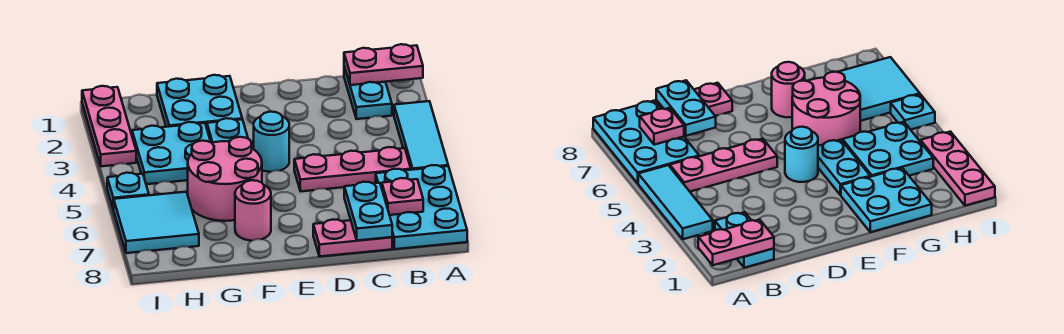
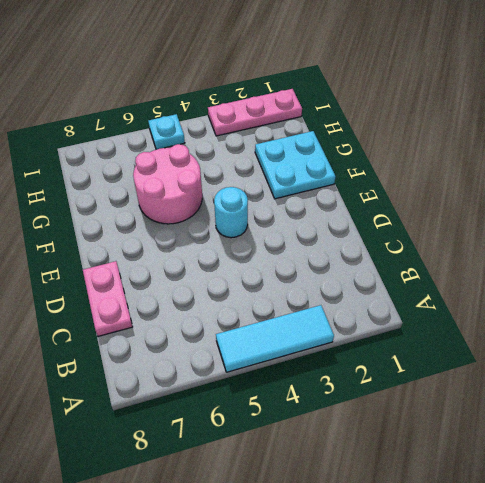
none -> cyan 2x3 plate [376,165,467,249]
none -> cyan 1x2 plate [344,67,392,119]
none -> pink 1x3 plate [294,147,411,191]

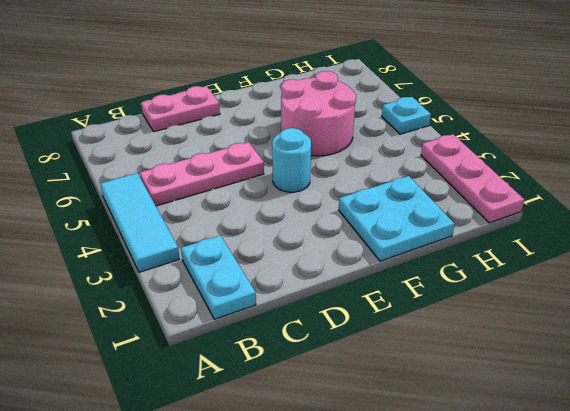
none -> cyan 2x3 plate [376,165,467,249]
none -> cyan 1x2 plate [207,118,248,143]
none -> pink 1x1 round brick [235,180,271,241]

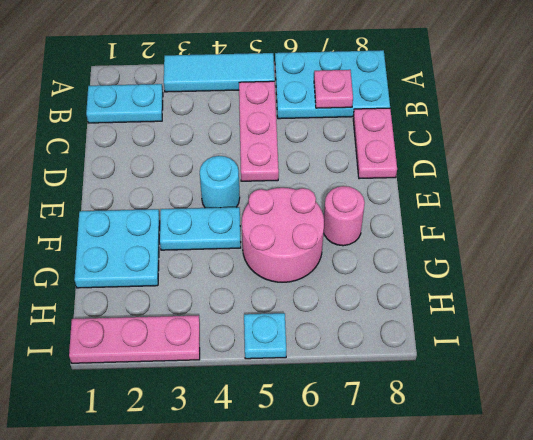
none -> cyan 2x2 plate [132,122,211,184]
none -> cyan 2x2 tile [113,192,199,253]
none -> pink 1x2 plate [344,44,423,85]

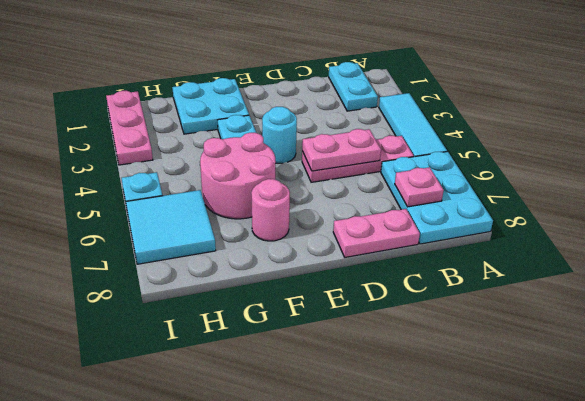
pink 1x2 plate [302,129,381,171] -> pink 1x2 plate moved to [344,44,423,85]
none -> cyan 2x2 plate [132,122,211,184]
none -> cyan 1x2 plate [344,182,392,240]

